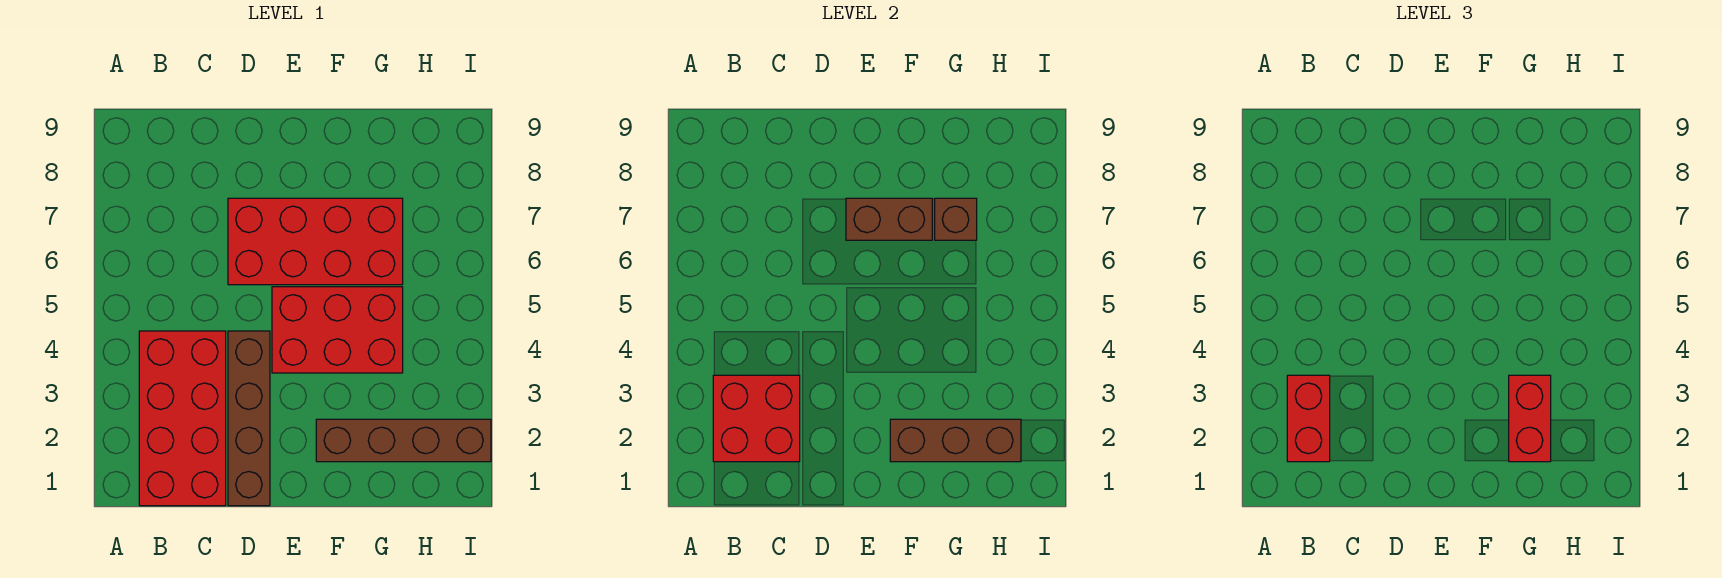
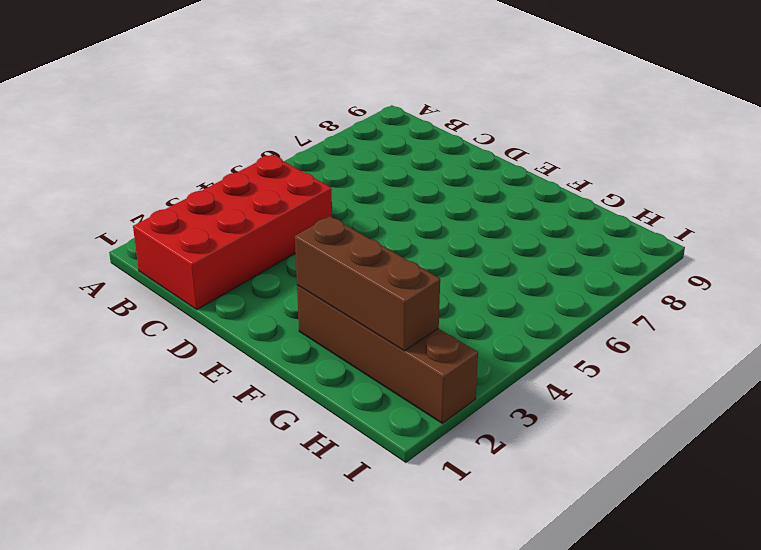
none -> brown 1x4 brick [228,331,270,506]
none -> red 2x4 brick [228,198,403,285]

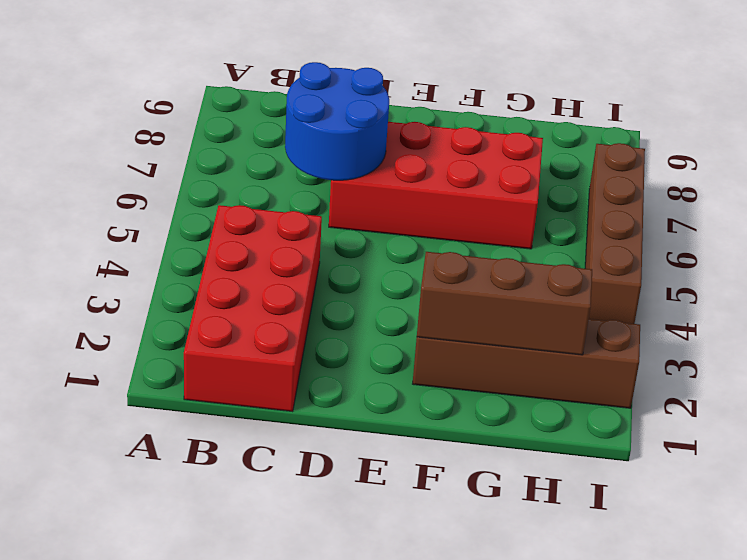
blue 2x2 round brick [285,62,389,180] -> none
brown 1x4 brick [585,143,645,324] -> brown 1x4 brick moved to [228,331,270,506]
none -> red 2x3 brick [272,287,403,373]
none -> red 2x2 brick [713,375,800,462]

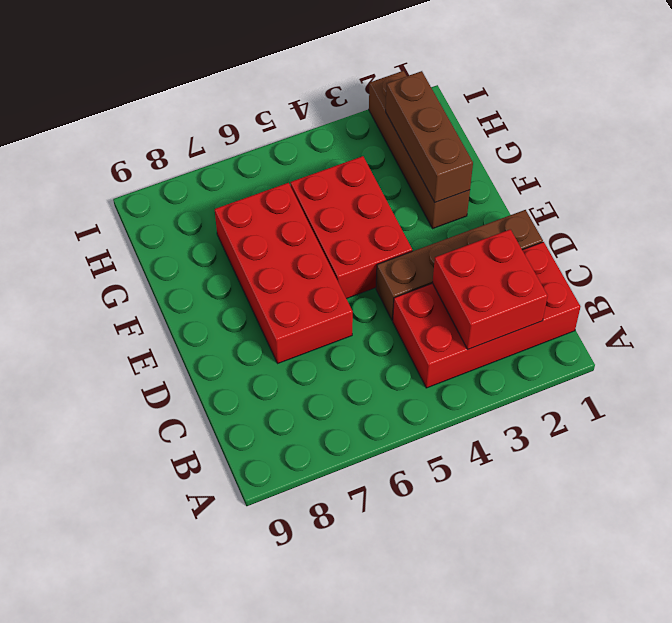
none -> brown 1x2 brick [846,198,932,240]
none -> brown 1x1 brick [935,198,977,240]

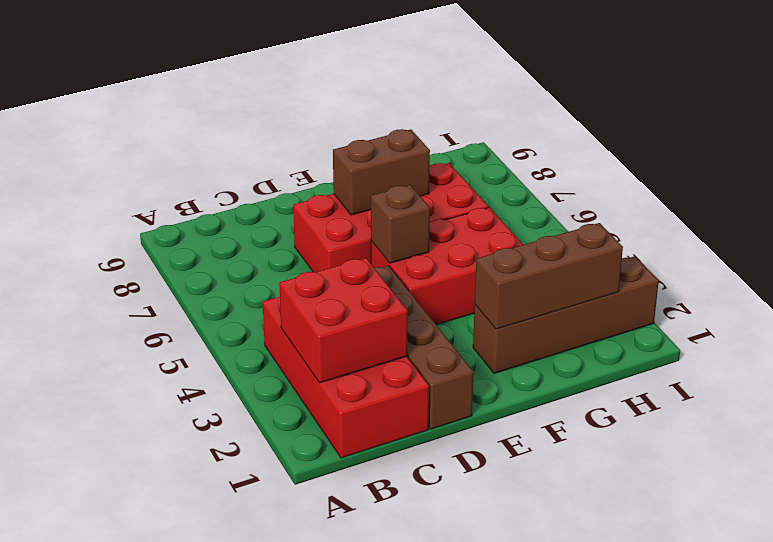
brown 1x1 brick [371,185,430,263] -> brown 1x1 brick moved to [935,198,977,240]
none -> red 1x2 brick [1287,375,1330,462]
none -> red 1x2 brick [1509,375,1551,462]

